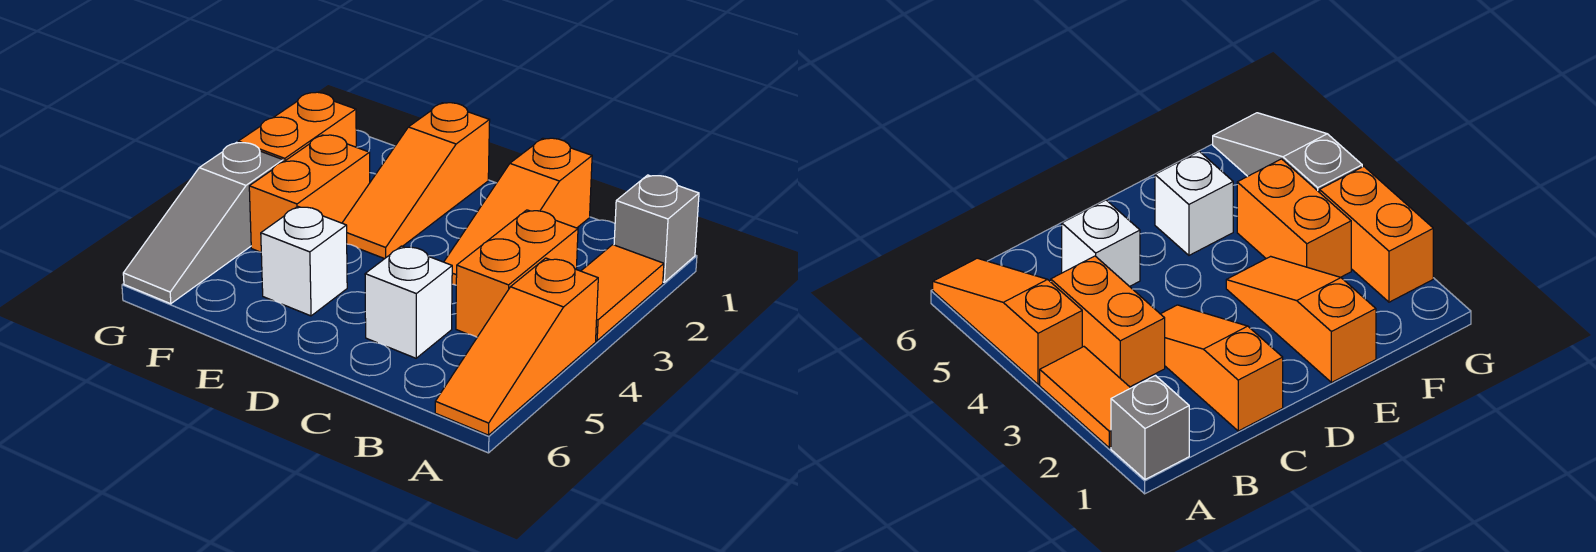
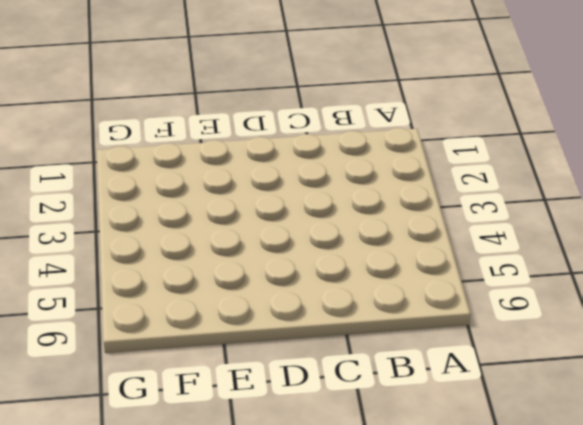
none -> grey 1x1 brick [614,175,699,282]
none -> orange 1x2 tile [581,245,664,341]

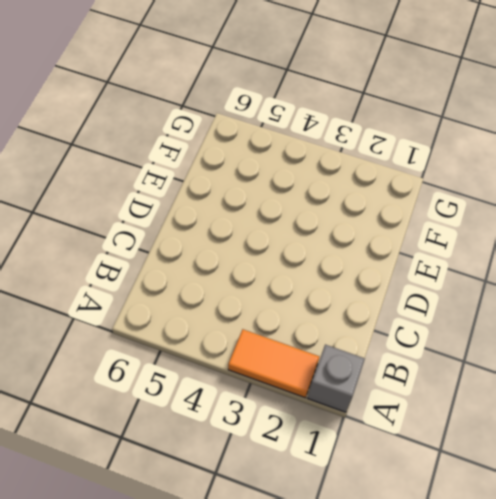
none -> orange 1x3 slope [435,258,598,435]
none -> orange 1x2 brick [456,210,578,337]

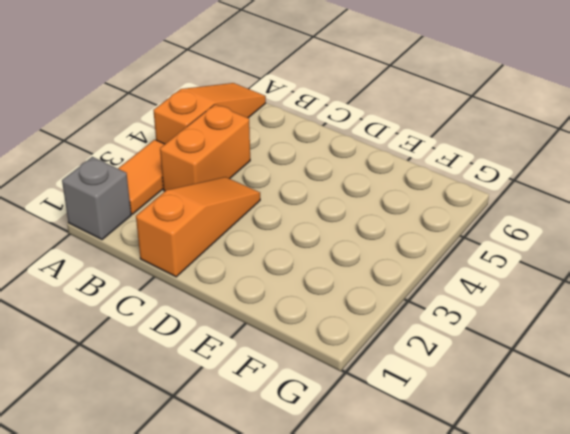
none -> white 1x1 brick [365,246,452,358]
none -> orange 1x3 slope [342,103,490,259]

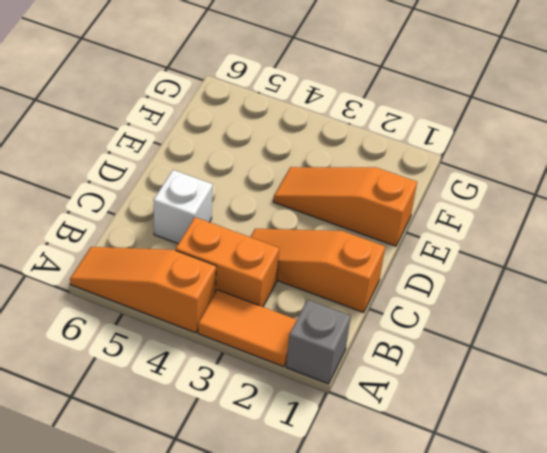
none -> white 1x1 brick [261,206,347,316]
none -> orange 1x2 brick [249,135,370,252]

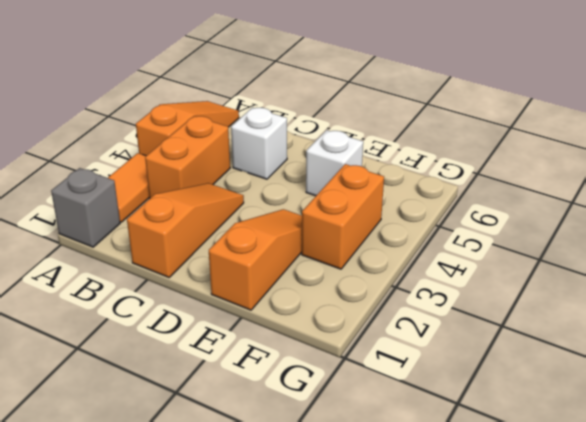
none -> orange 1x2 brick [238,92,356,162]
none -> grey 1x3 slope [123,142,283,304]

